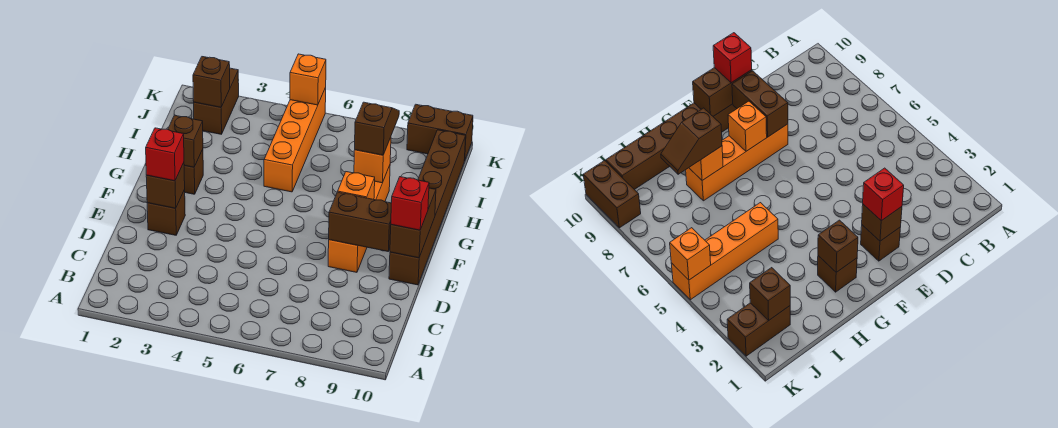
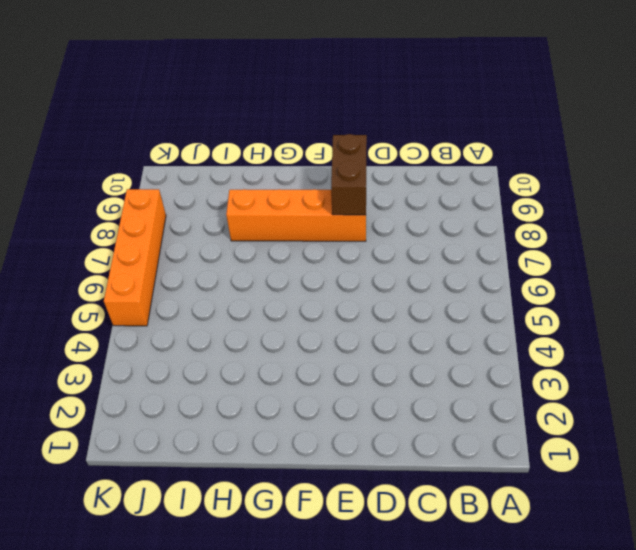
orange 1x4 brick [104,189,166,326] -> orange 1x4 brick turned to [264,88,326,192]
none -> brown 1x1 brick [147,190,185,235]
none -> brown 1x6 brick [389,130,466,285]
none -> brown 1x1 brick [184,149,203,194]

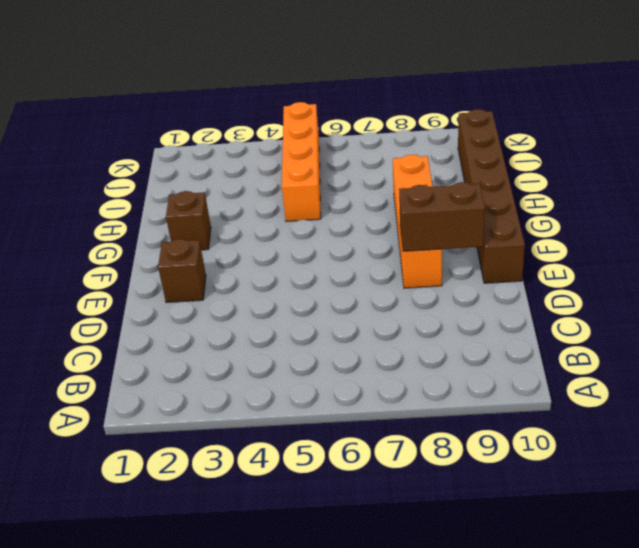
none -> brown 1x2 brick [194,68,239,134]
none -> brown 1x2 brick [407,104,473,161]
none -> brown 1x1 brick [146,163,185,208]

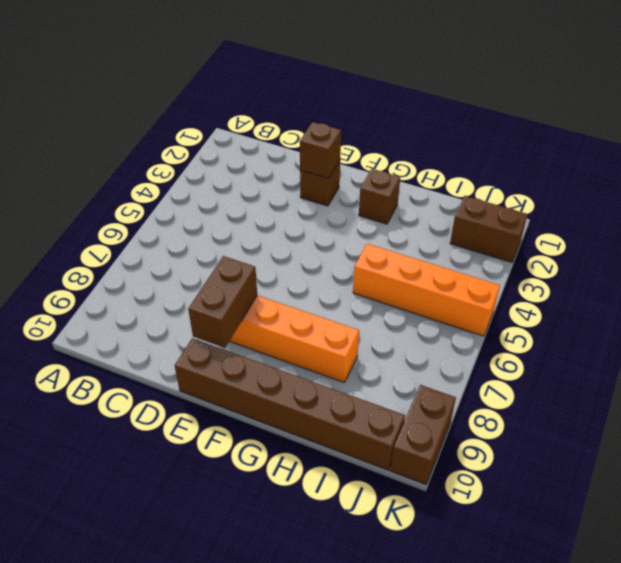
none -> brown 1x2 brick [390,188,436,258]
none -> orange 1x1 brick [338,172,375,199]
none -> brown 1x1 brick [168,115,203,167]

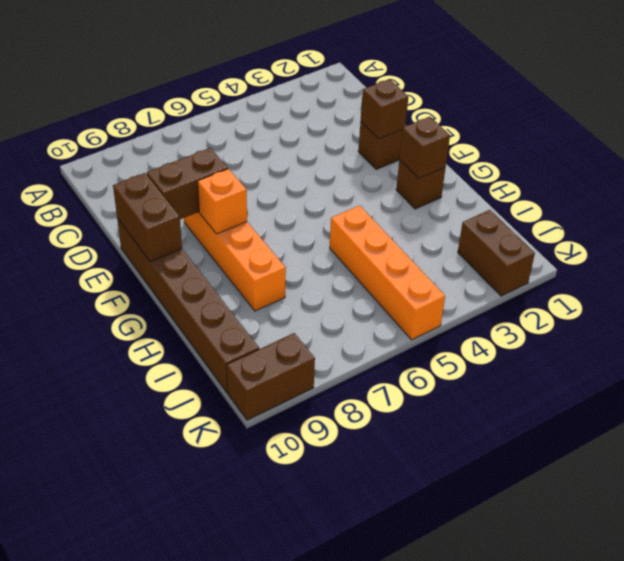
none -> orange 1x1 brick [354,137,391,183]
none -> brown 1x1 brick [193,57,230,107]
none -> orange 1x1 brick [290,54,326,105]

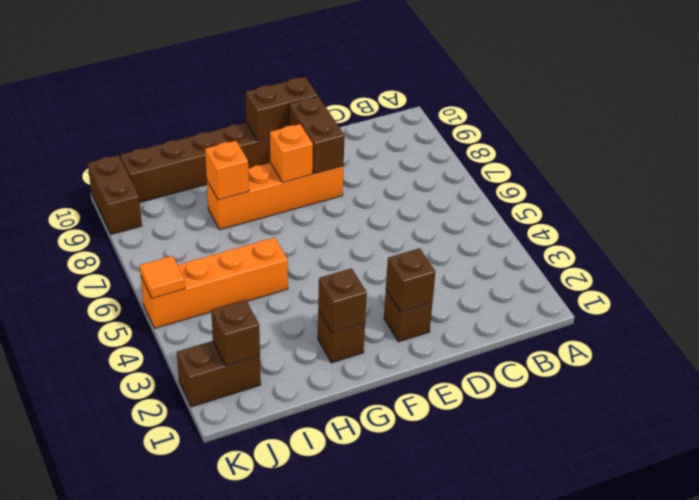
orange 1x1 tile [140,256,185,298] -> orange 1x1 brick [290,54,326,105]
none -> red 1x1 brick [146,128,184,181]
none -> red 1x1 brick [391,177,429,230]
none -> brown 1x2 slope [355,102,399,155]

